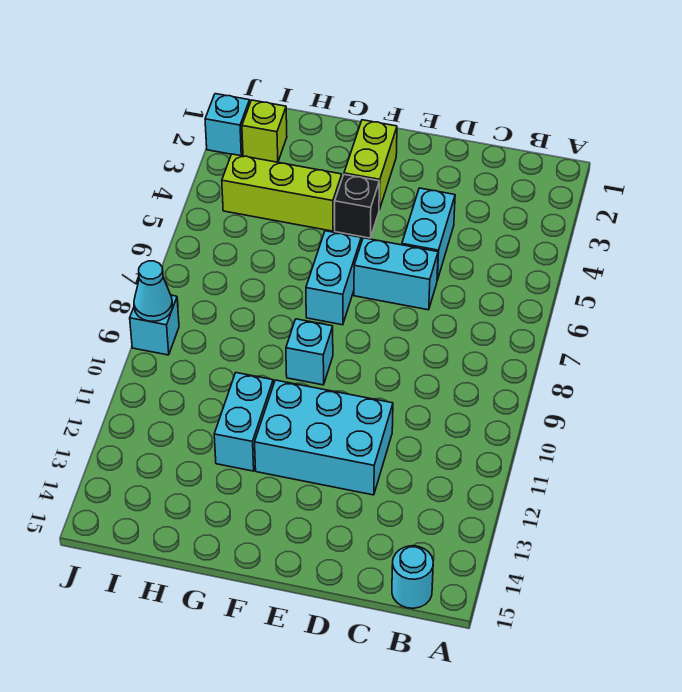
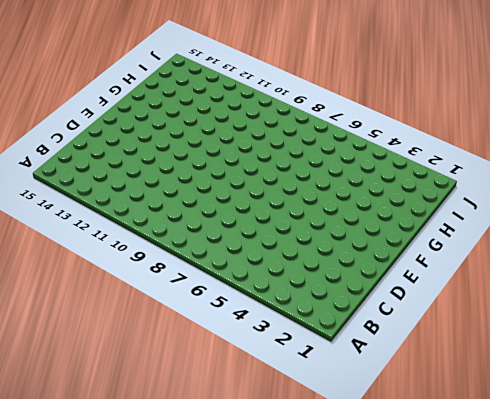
none -> cyan 1x1 round brick [392,546,433,608]
none -> cyan 1x2 brick [402,188,455,280]
none -> cyan 1x2 brick [354,238,438,310]

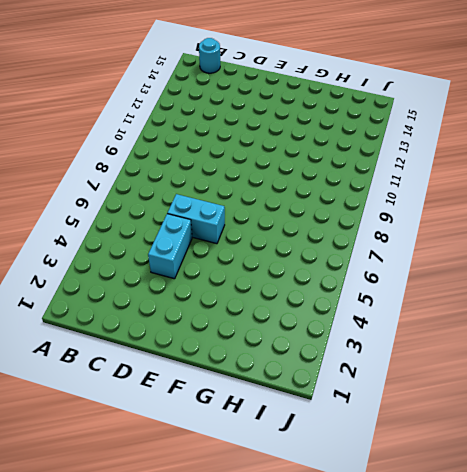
none -> cyan 2x3 brick [255,380,393,495]
none -> lime 1x2 brick [344,120,397,210]
none -> black 1x1 brick [335,175,379,238]

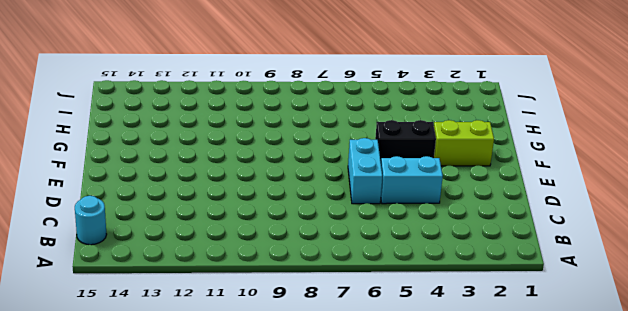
black 1x2 brick [375,120,436,161] -> black 1x1 brick [335,175,379,238]
none -> cyan 2x3 brick [255,380,393,495]
none -> cyan 1x2 brick [306,231,361,325]
none -> cyan 1x1 brick [286,319,333,385]

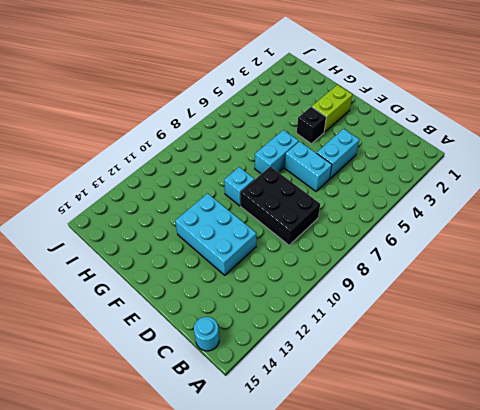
black 2x3 brick [240,166,320,245] -> none
none -> lime 1x3 brick [222,154,342,231]
none -> cyan 1x2 brick [214,373,273,471]
none -> lime 1x1 brick [242,100,287,162]

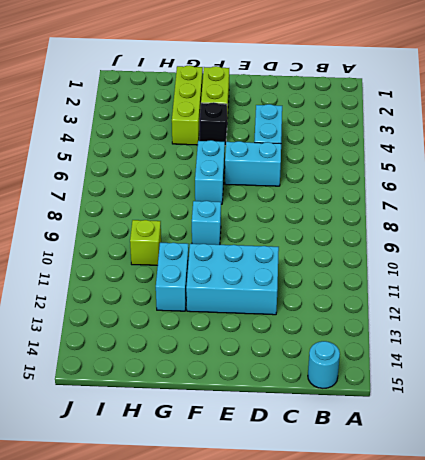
lime 1x3 brick [172,65,203,145] -> lime 1x3 brick turned to [222,154,342,231]
lime 1x1 brick [130,220,161,265] -> lime 1x1 brick moved to [242,100,287,162]
none -> cyan 1x1 brick [205,94,250,156]
none -> cyan 1x1 brick [130,295,179,355]
none -> cyan 1x1 cone [134,261,173,321]

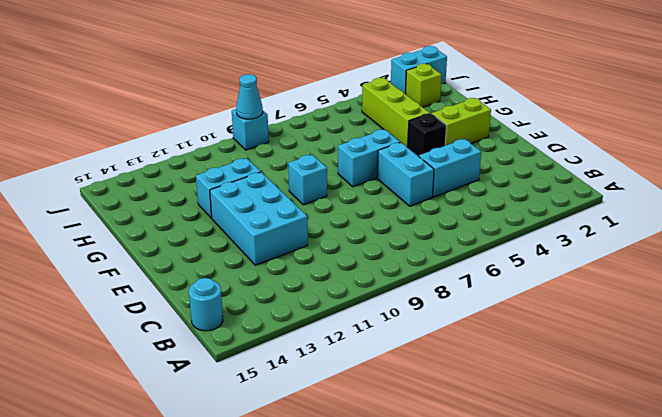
cyan 1x2 brick [391,46,447,94] -> cyan 1x1 brick [205,94,250,156]

